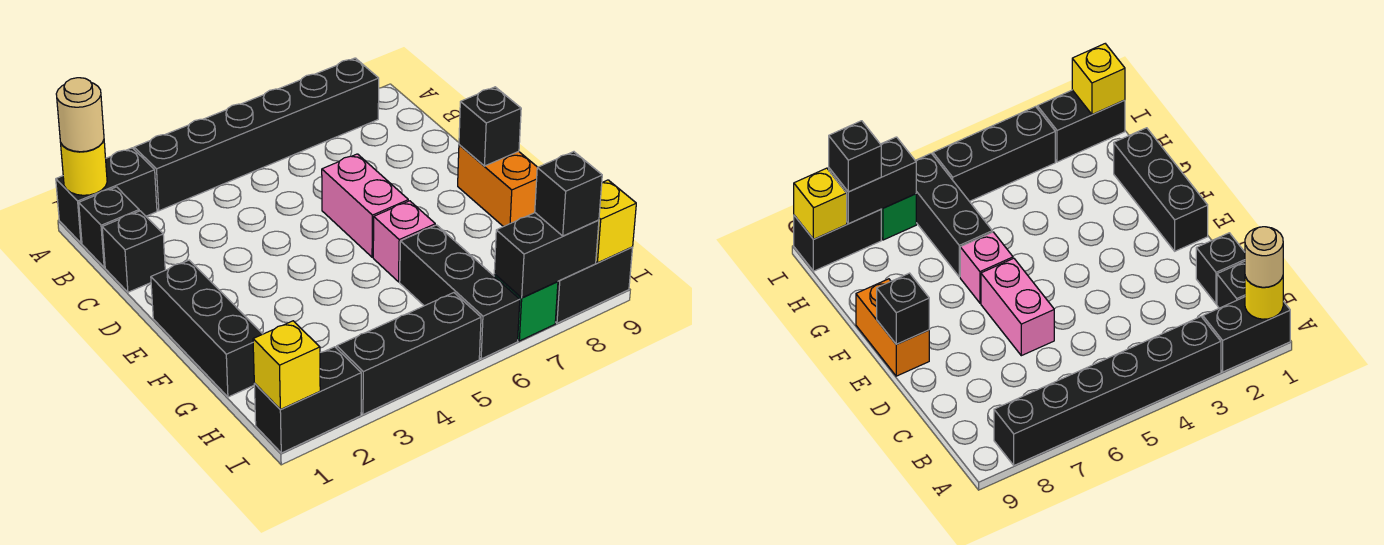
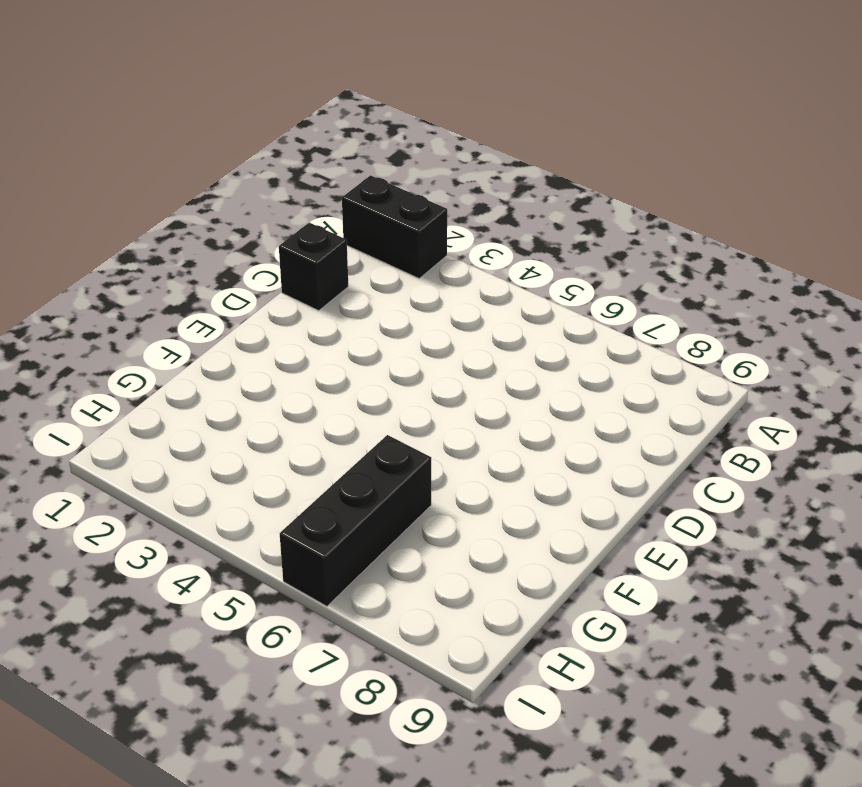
none -> black 1x6 brick [134,58,379,211]
none -> black 1x1 brick [79,187,139,268]
none -> pink 1x2 brick [322,154,408,257]

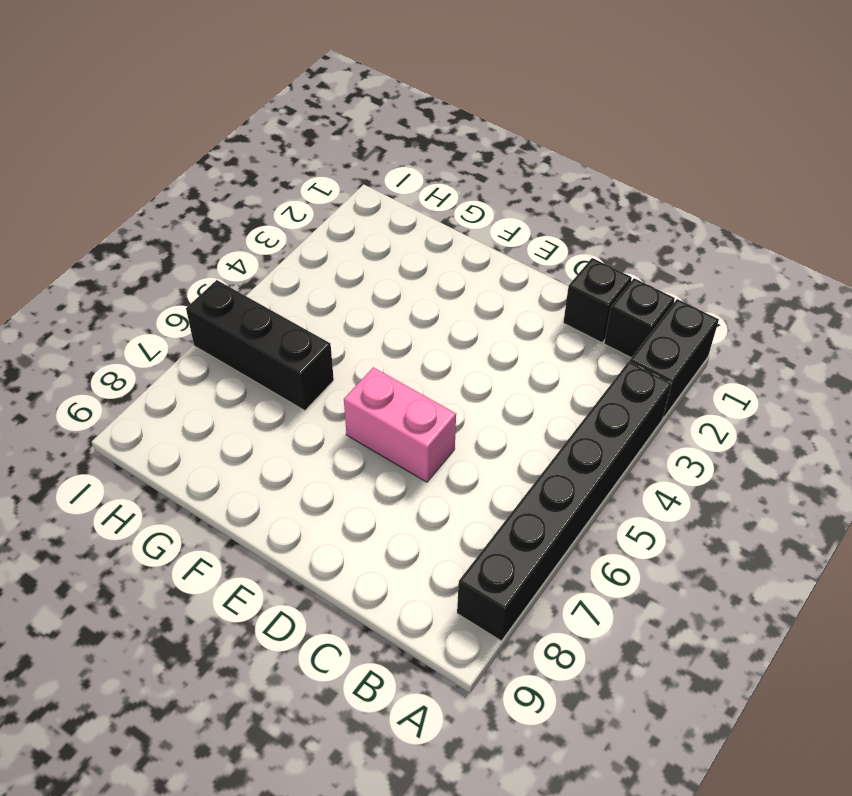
none -> black 1x3 brick [151,260,262,397]
none -> orange 1x2 brick [458,145,538,227]
none -> pink 1x1 brick [373,201,435,282]

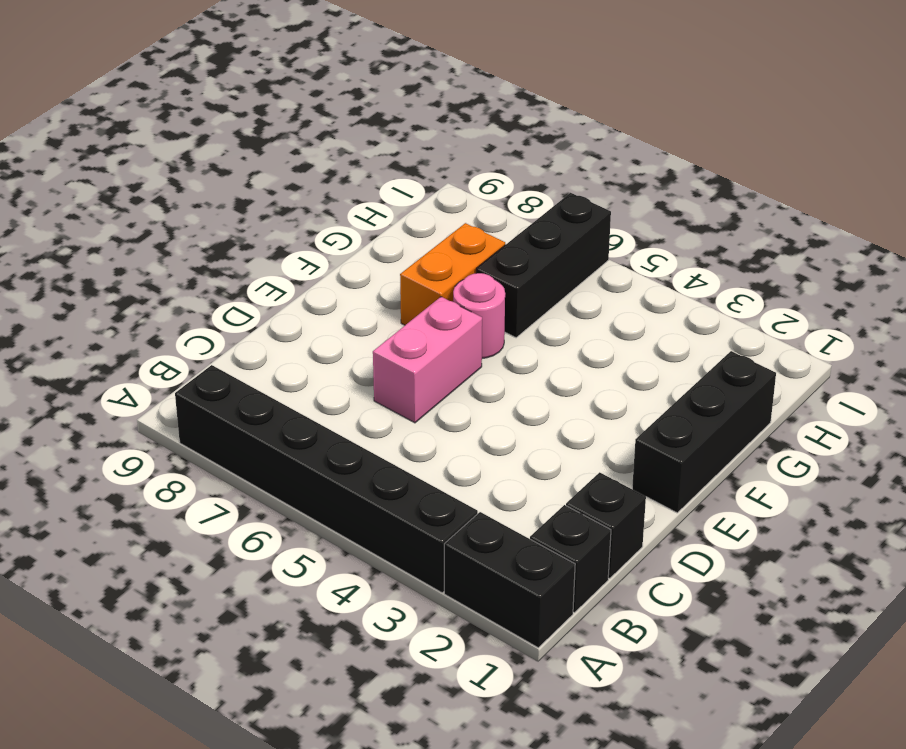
pink 1x1 round brick [453,273,505,358] -> pink 1x1 brick [373,201,435,282]
orange 1x2 brick [400,223,505,325] -> orange 1x2 brick moved to [458,145,538,227]
none -> black 1x2 brick [254,347,361,453]
none -> black 1x3 brick [337,293,481,414]
none -> green 1x1 brick [494,274,558,341]

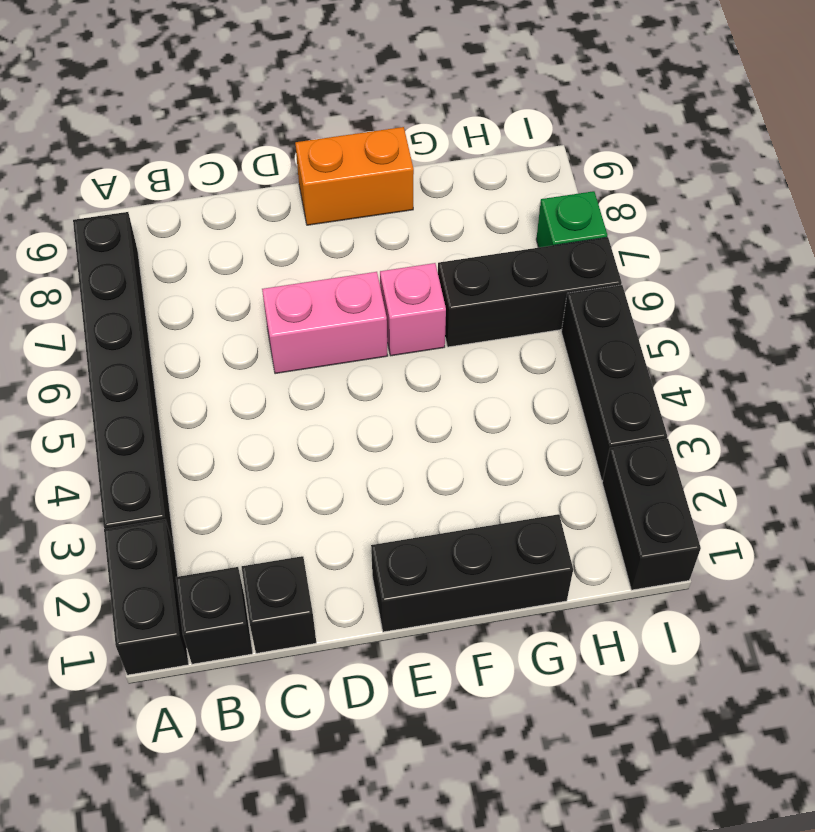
none -> black 1x2 brick [555,247,633,323]
none -> yellow 1x1 round brick [61,140,107,195]
none -> black 1x1 brick [459,87,521,166]

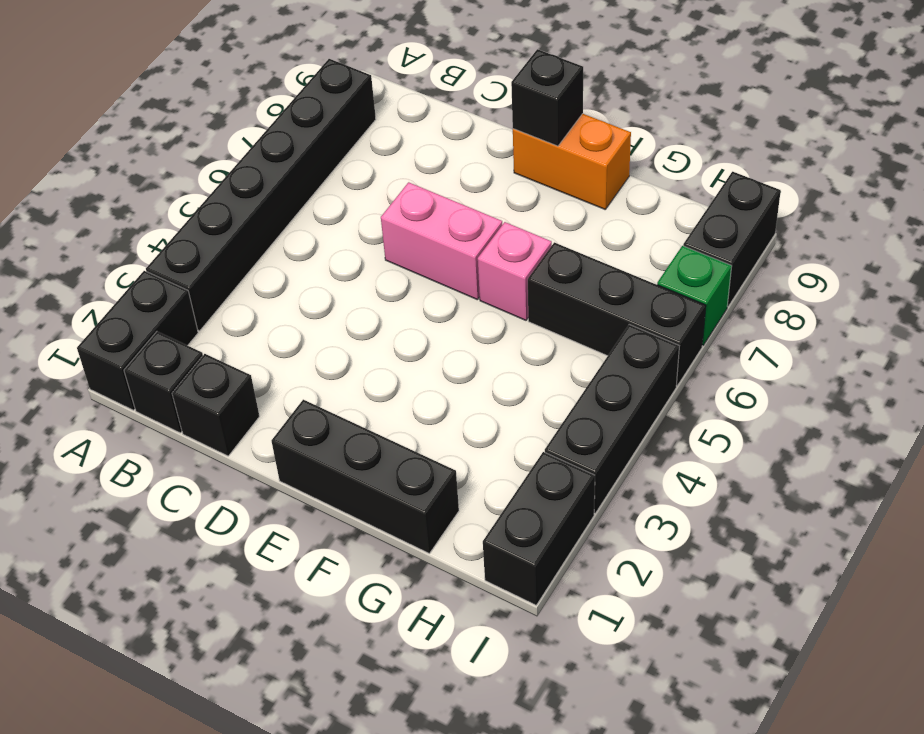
none -> yellow 1x1 round brick [61,140,107,195]
none -> yellow 1x1 brick [253,321,320,409]
none -> black 1x2 brick [494,213,599,298]

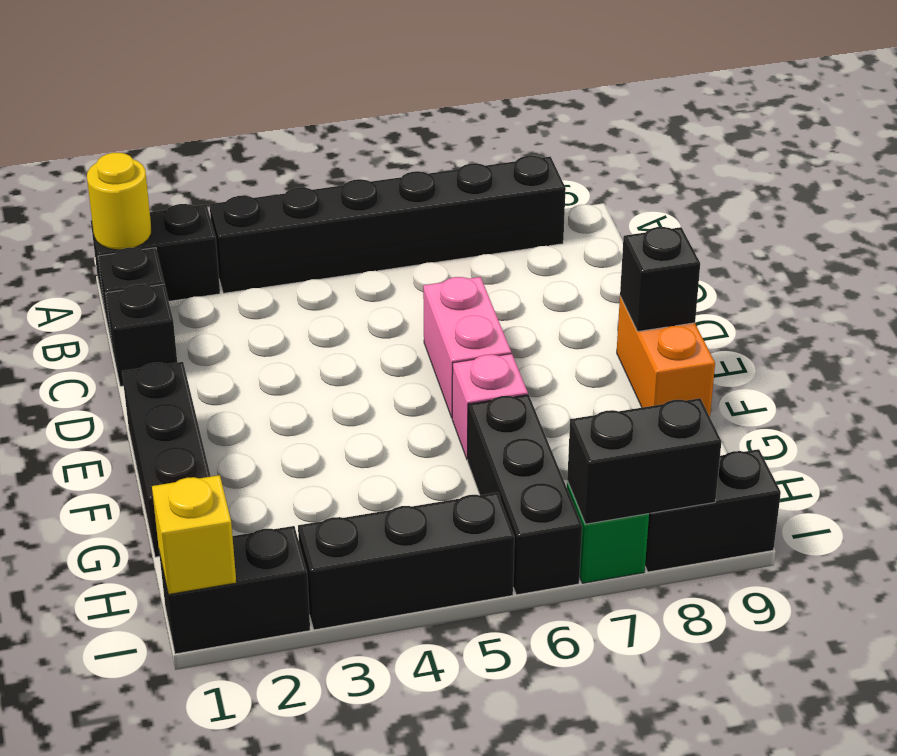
none -> yellow 1x1 brick [596,180,636,263]
none -> tan 1x1 round brick [56,78,104,152]
none -> black 1x1 brick [535,152,602,236]

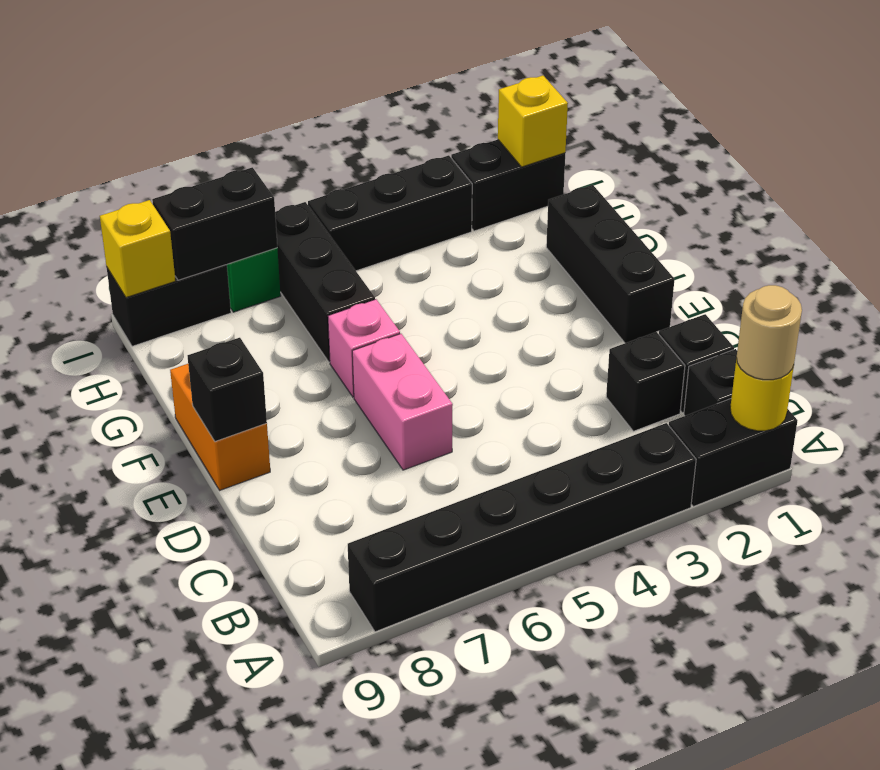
black 1x1 brick [606,332,685,431] -> black 1x1 brick moved to [535,152,602,236]

